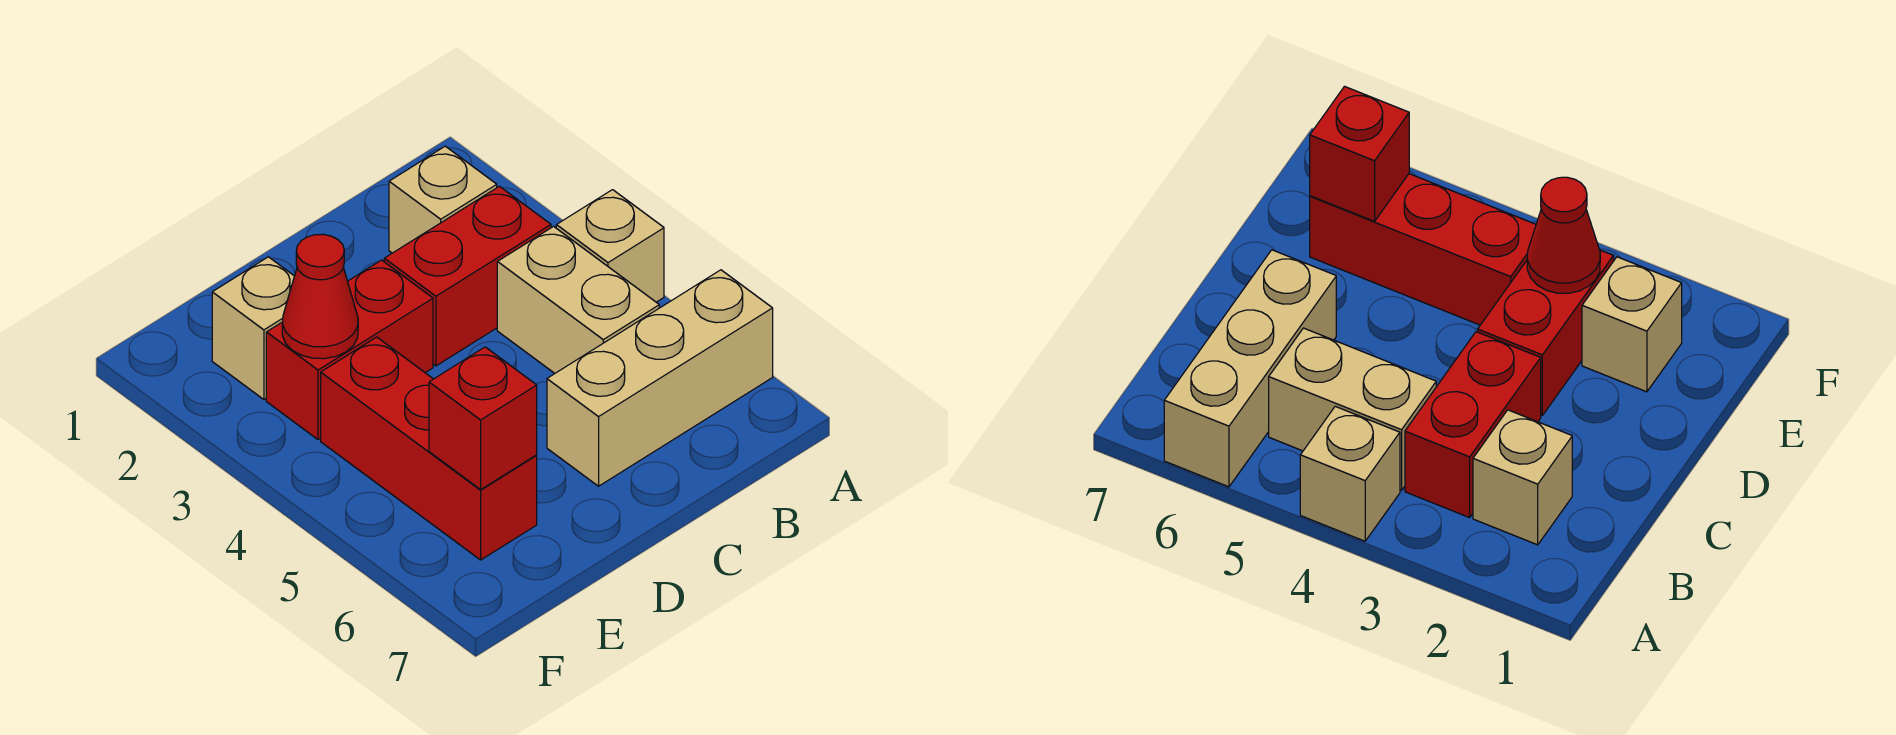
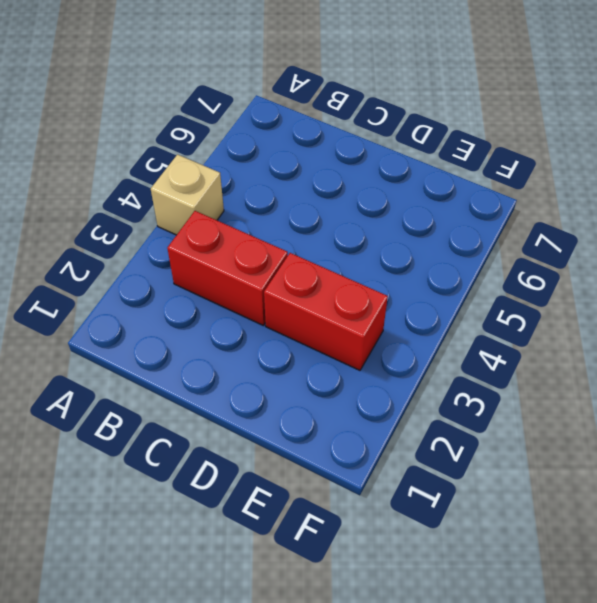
none -> tan 1x3 brick [547,270,773,486]
none -> tan 1x1 brick [389,146,497,253]

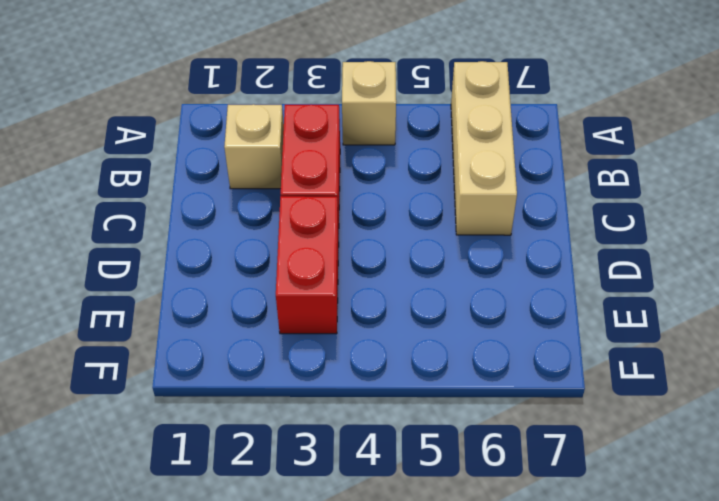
none -> tan 1x2 brick [497,226,659,373]
none -> tan 1x1 brick [212,257,294,399]

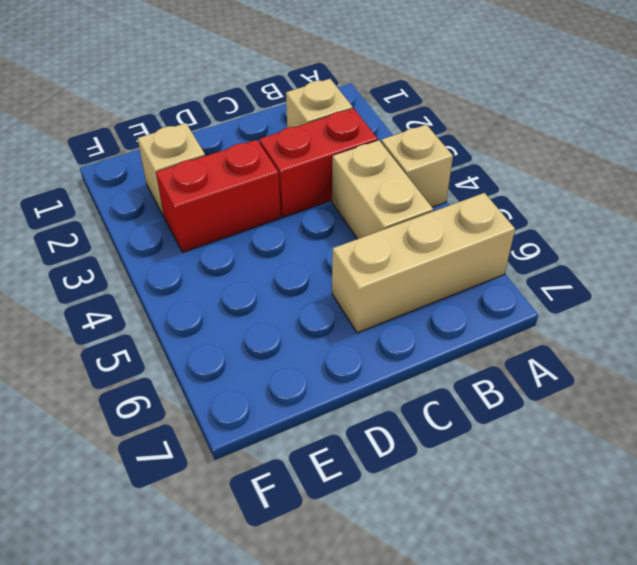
none -> red 1x3 brick [321,337,537,560]
none -> red 1x1 cone [282,234,358,359]

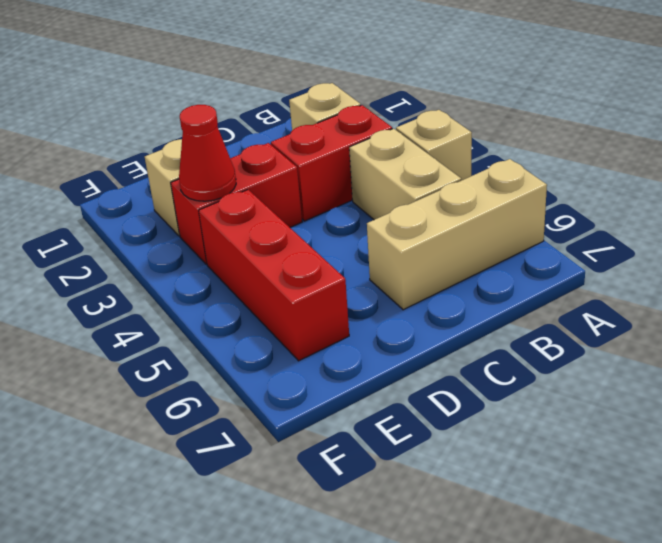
none -> red 1x1 brick [429,347,537,489]

